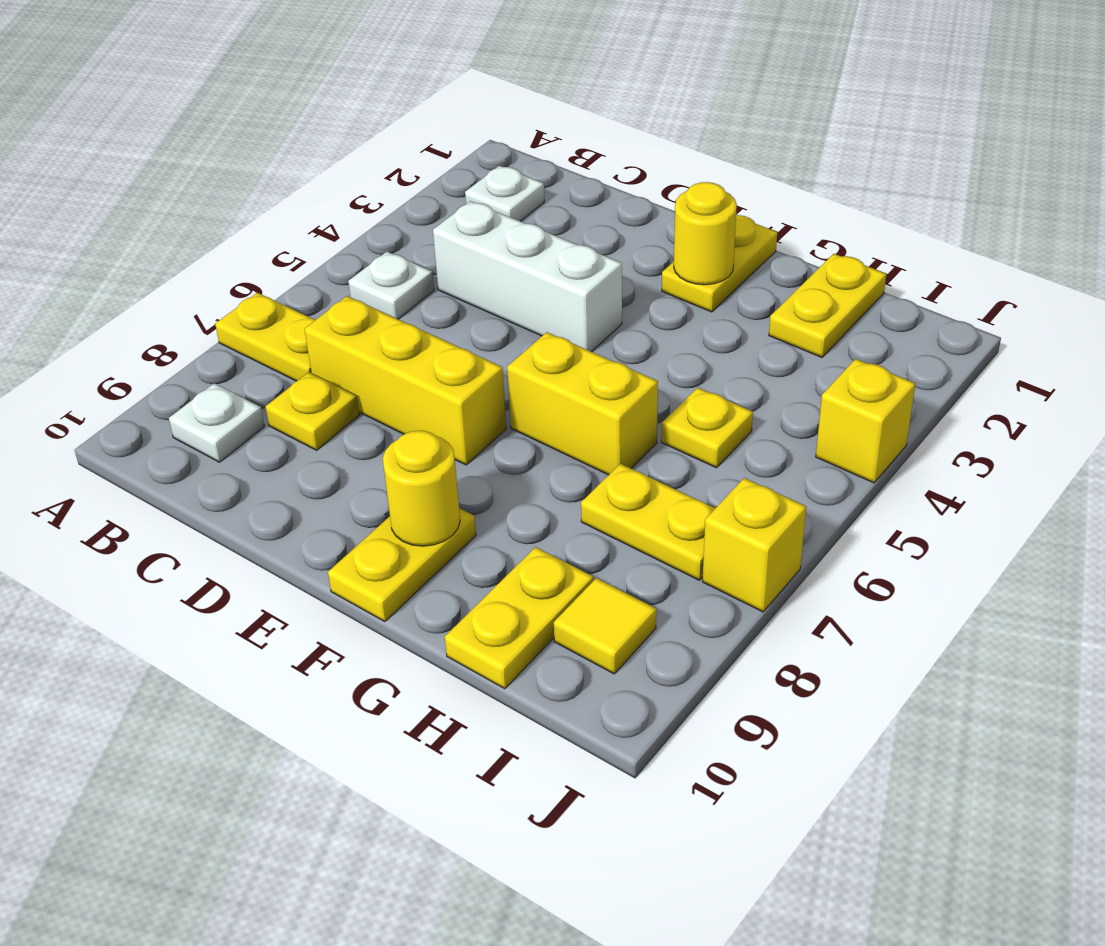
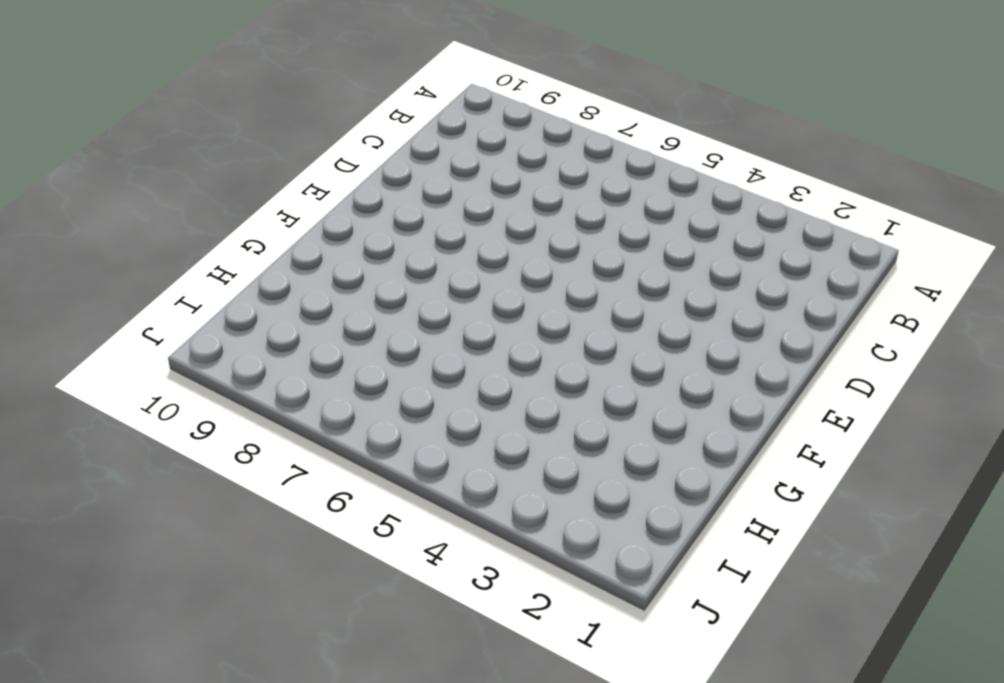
none -> yellow 1x2 plate [215,293,315,381]
none -> white 1x1 plate [465,166,544,221]
none -> white 1x1 plate [348,252,434,319]

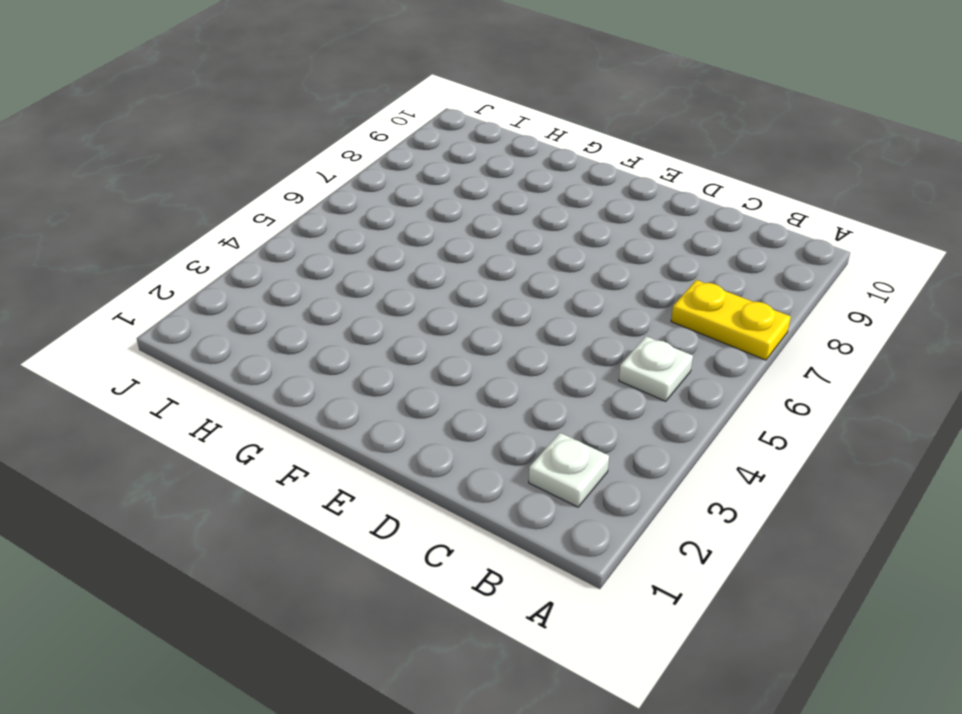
none -> white 1x1 plate [169,383,264,462]
none -> white 1x3 brick [433,201,622,352]
none -> yellow 1x3 brick [305,296,506,465]

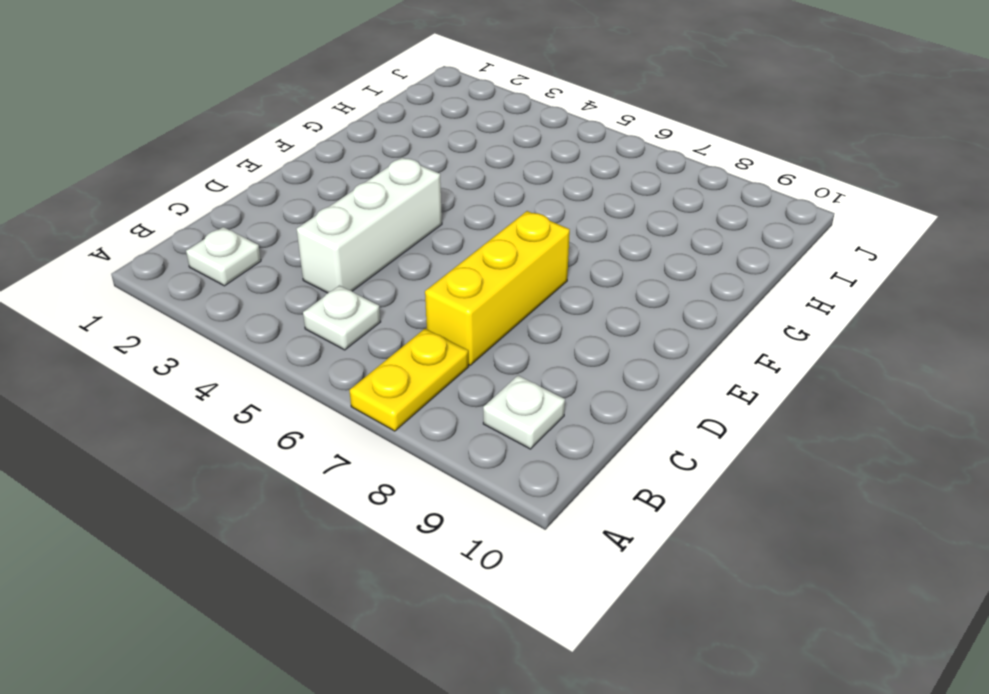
none -> yellow 1x1 plate [266,372,359,450]
none -> yellow 1x2 plate [662,215,777,312]
none -> yellow 1x2 brick [507,332,658,475]

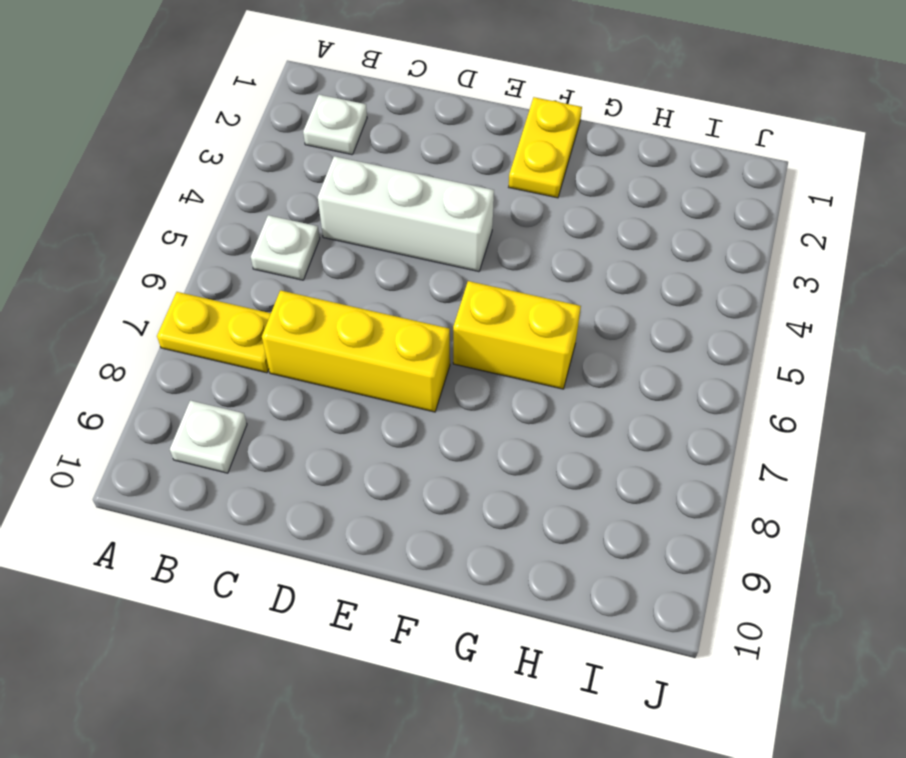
none -> yellow 1x1 plate [266,372,359,450]
none -> yellow 1x2 plate [328,508,476,622]
none -> yellow 1x2 plate [769,254,886,357]

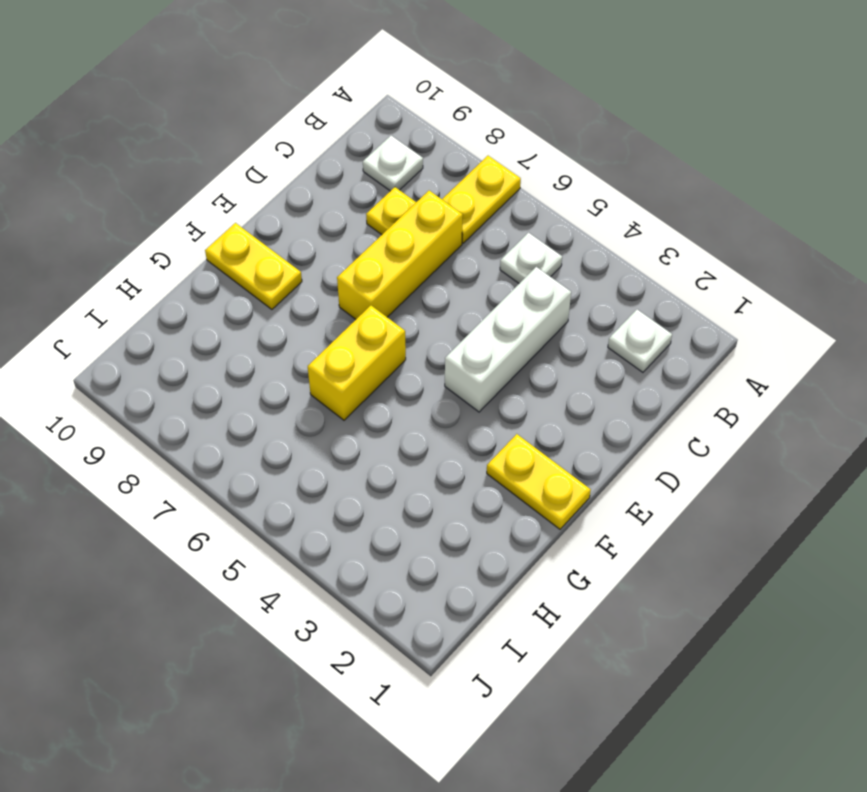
none -> yellow 1x2 plate [769,254,886,357]
none -> yellow 1x1 plate [661,388,753,468]
none -> yellow 1x2 plate [581,464,715,580]

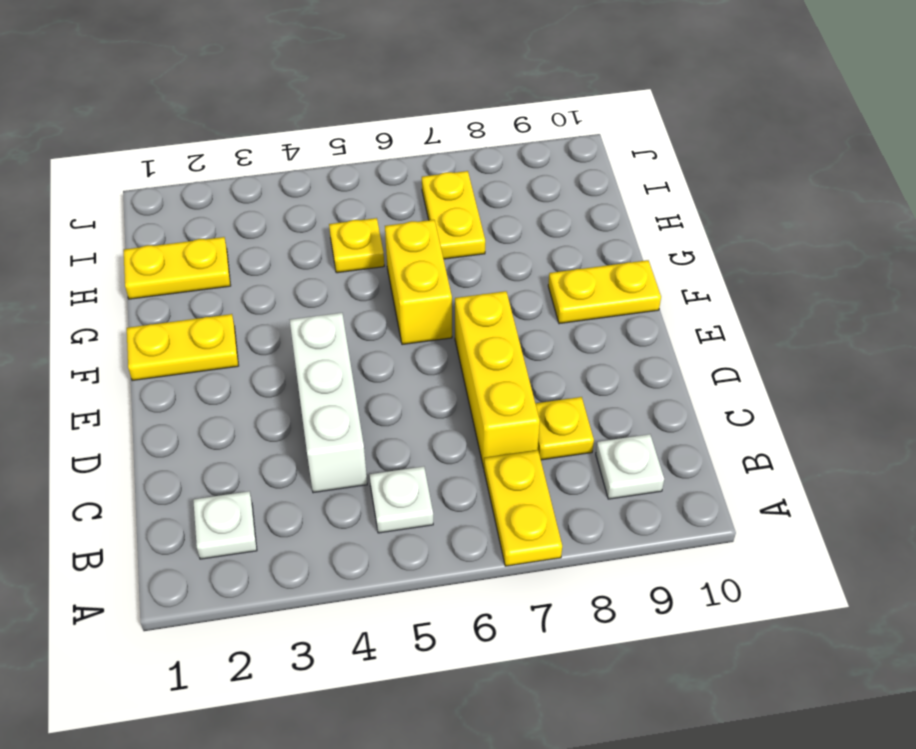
none -> yellow 1x2 plate [445,547,593,689]
none -> yellow 1x1 tile [554,578,656,674]
none -> yellow 1x1 brick [816,359,915,483]

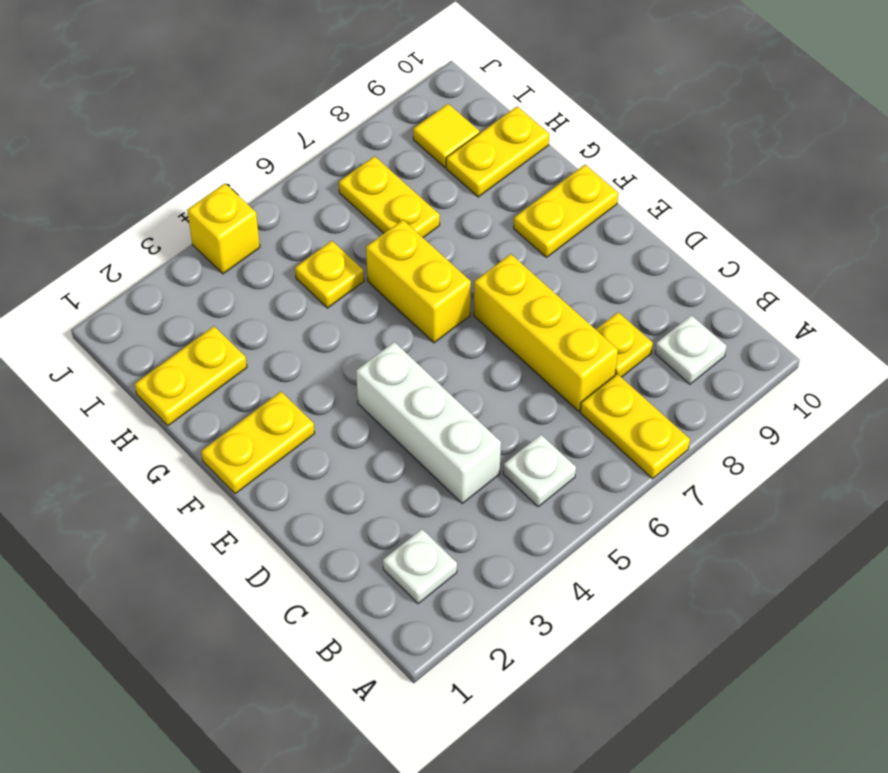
none -> yellow 1x1 brick [703,478,806,612]
none -> yellow 1x1 round brick [674,182,737,285]
none -> yellow 1x1 round brick [383,431,460,546]

